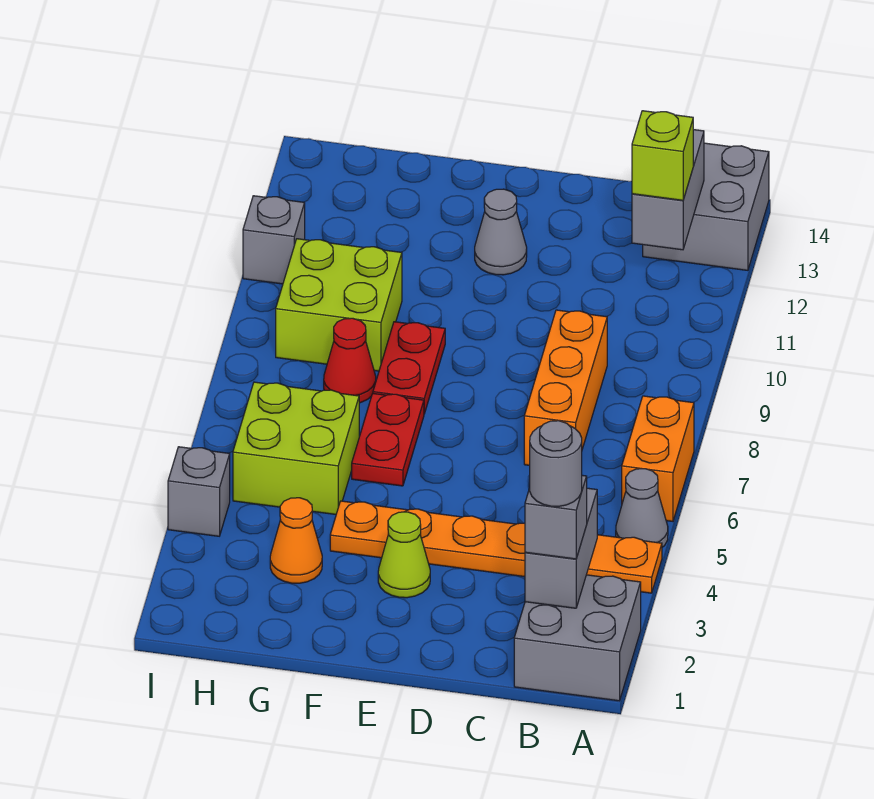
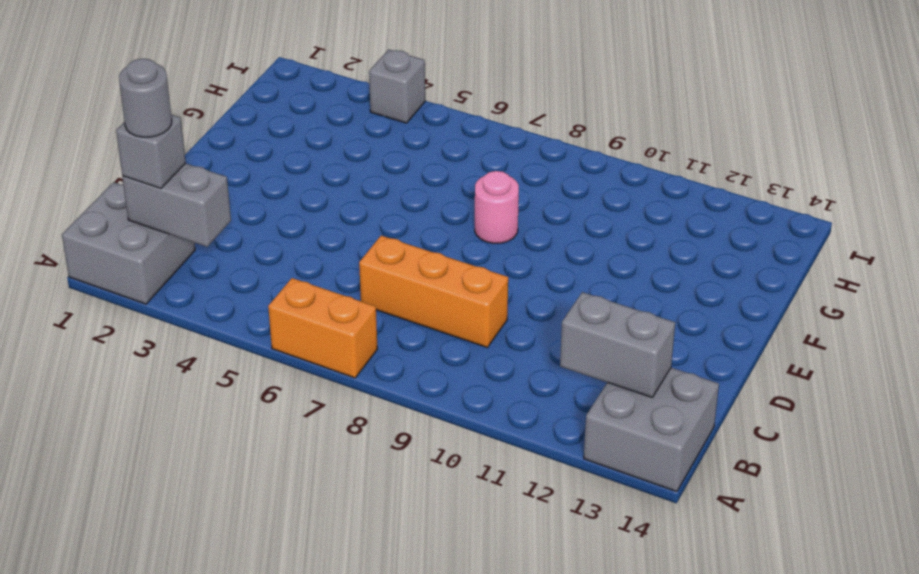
pink 1x1 round brick [475,171,519,244] -> red 1x2 plate [373,322,445,414]
none -> orange 1x6 plate [330,501,662,593]
none -> grey 1x1 cone [616,469,668,547]
none -> lime 1x1 cone [378,512,430,598]

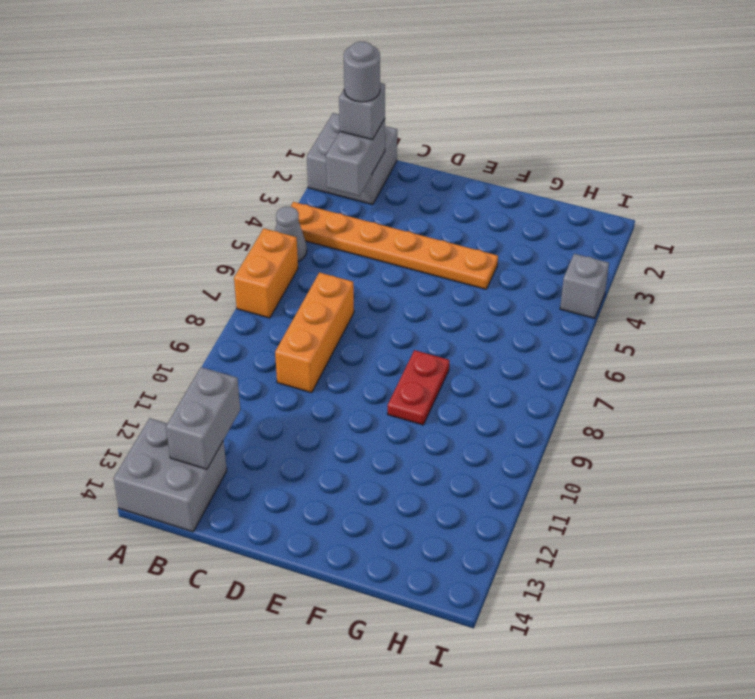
none -> lime 1x1 cone [378,512,430,598]
none -> grey 1x1 cone [475,189,527,275]
none -> red 1x2 plate [352,393,424,486]

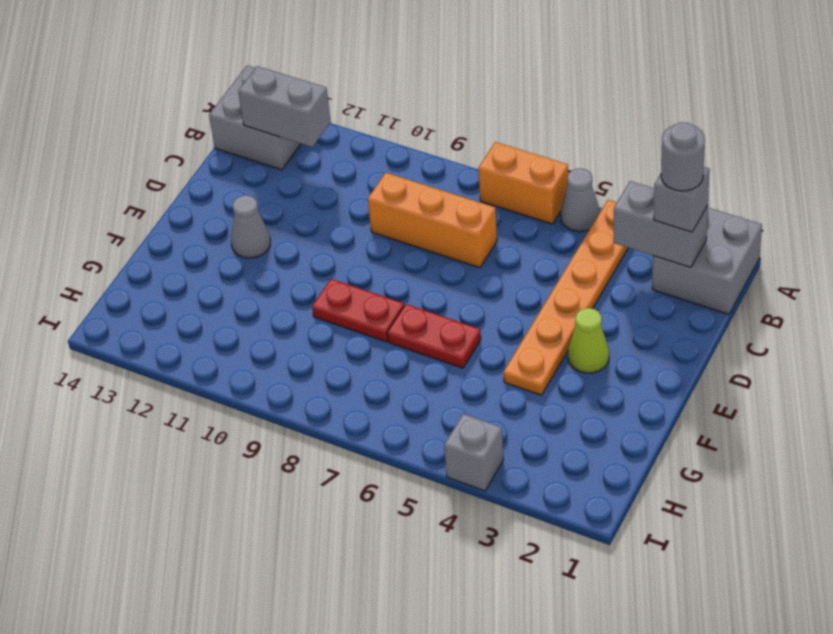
none -> orange 1x1 cone [270,498,322,583]
none -> lime 2x2 brick [233,382,359,514]
none -> red 1x1 cone [324,318,376,403]

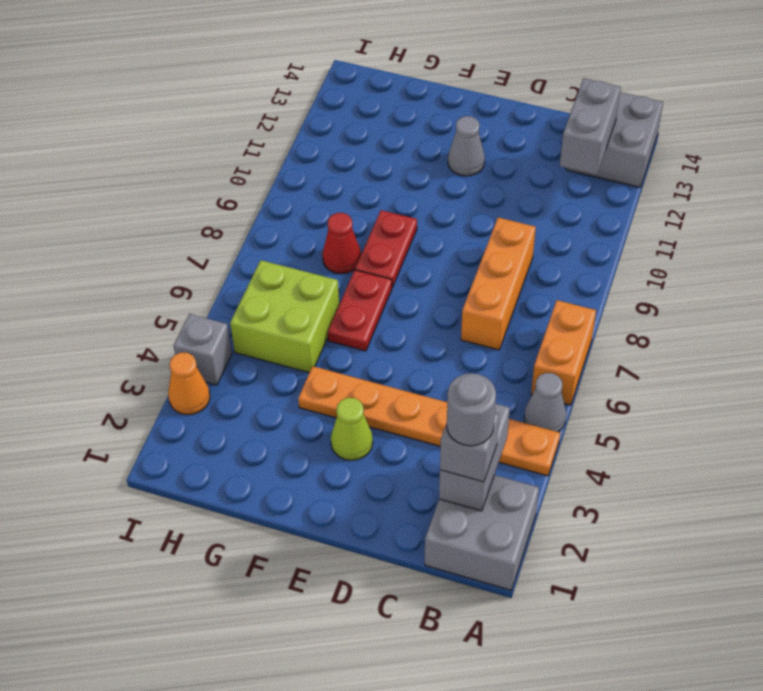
orange 1x1 cone [168,353,210,415] -> orange 1x1 cone moved to [270,498,322,583]
none -> lime 2x2 brick [276,239,402,371]
none -> grey 1x1 brick [243,196,305,284]
none -> lime 1x1 brick [632,111,693,200]

